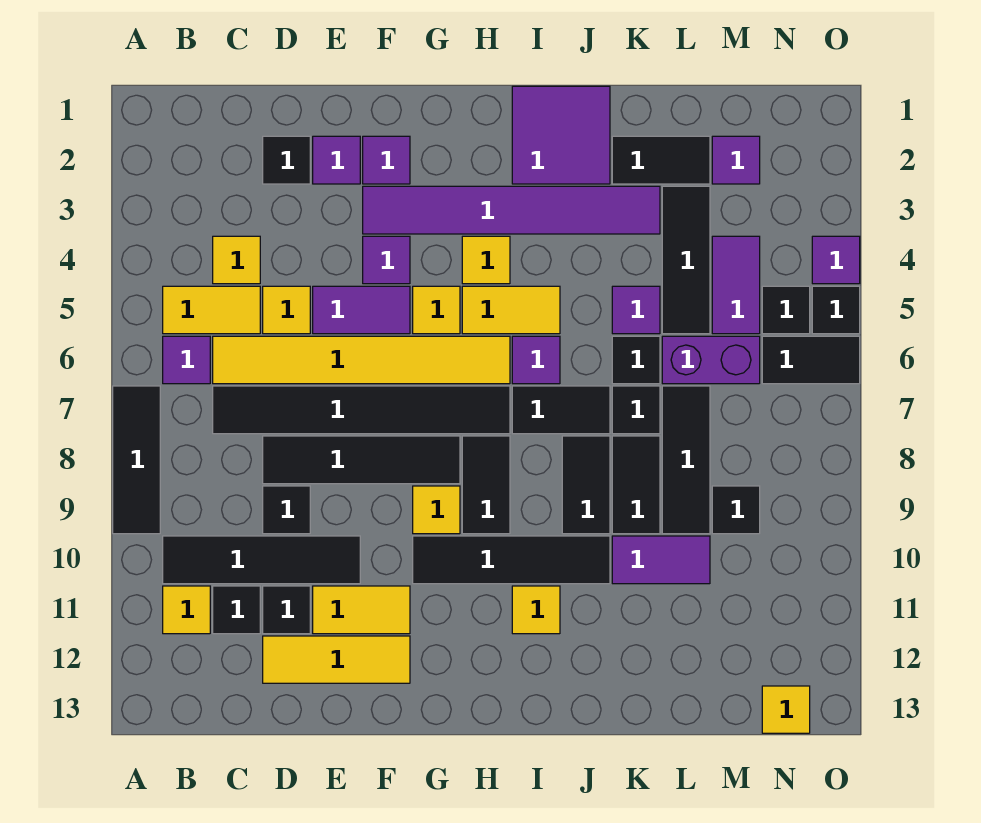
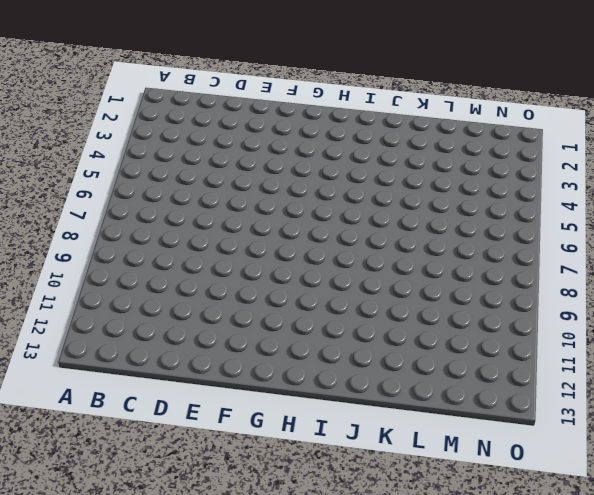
none -> black 1x3 tile [113,386,160,534]
none -> yellow 1x2 tile [163,286,260,334]
none -> purple 1x1 tile [163,336,210,384]
none -> black 1x4 tile [163,536,360,584]

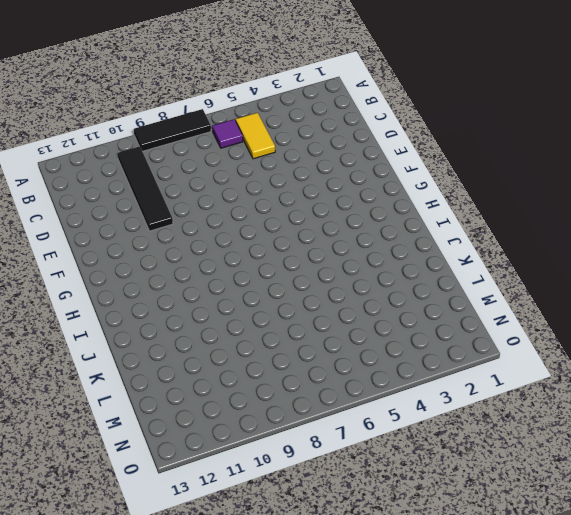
none -> yellow 1x1 tile [163,586,210,634]
none -> yellow 1x1 tile [213,236,260,284]
none -> yellow 1x6 tile [213,336,510,384]
none -> black 1x6 tile [213,386,510,434]

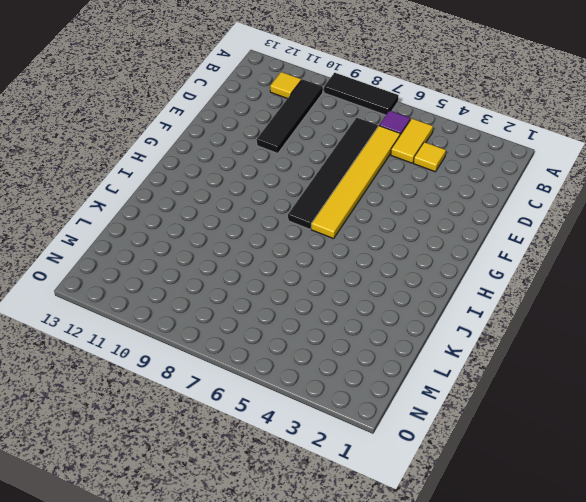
none -> black 1x1 tile [213,586,260,634]
none -> black 1x1 tile [263,136,310,184]
none -> yellow 1x1 tile [263,286,310,334]
none -> black 1x4 tile [263,436,460,484]

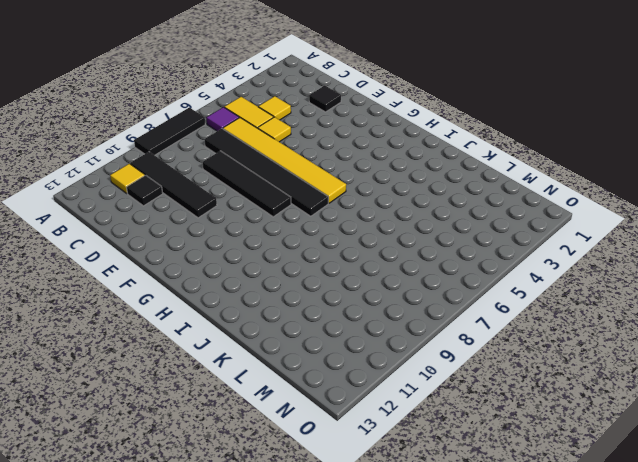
none -> black 1x1 tile [263,486,310,534]
none -> black 1x1 tile [263,586,310,634]
none -> yellow 1x3 tile [263,636,410,683]
none -> purple 1x1 tile [313,136,360,184]

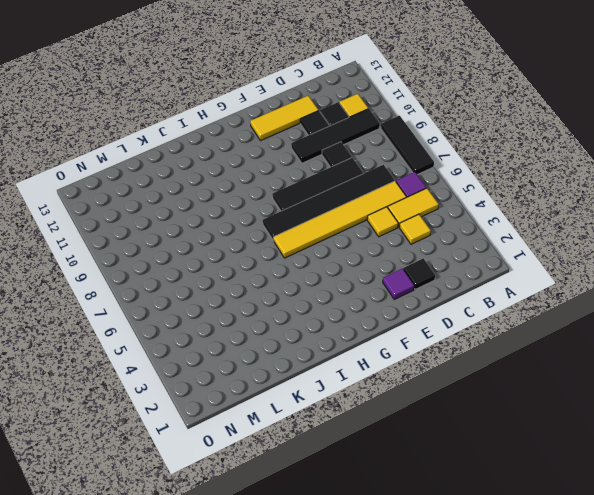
none -> purple 1x2 tile [313,286,410,334]
none -> yellow 1x2 tile [313,586,410,634]
none -> purple 1x1 tile [363,136,410,184]
none -> purple 1x6 tile [363,186,660,234]

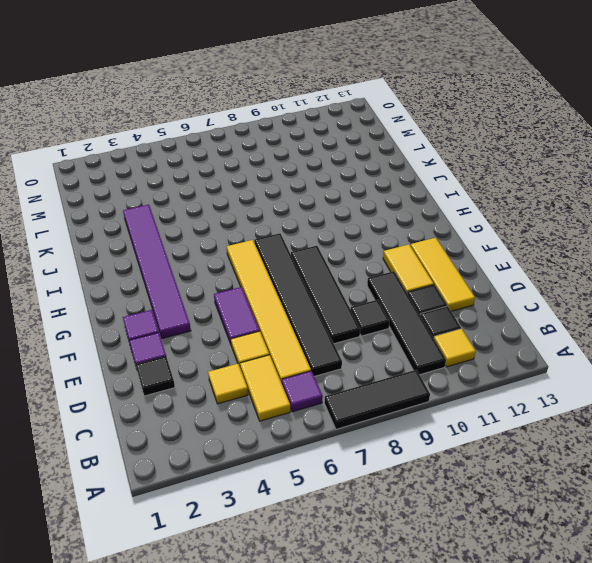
none -> purple 1x1 tile [363,236,410,284]
none -> yellow 1x1 tile [413,286,460,334]
none -> yellow 1x1 tile [413,486,460,534]
none -> black 1x4 tile [413,536,610,584]

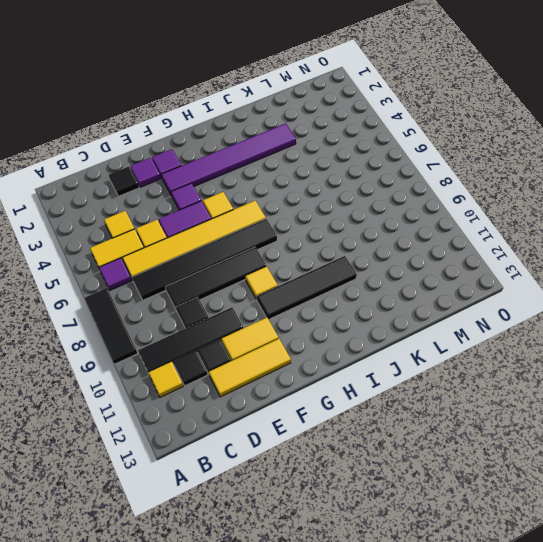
none -> yellow 1x1 tile [462,236,510,284]
none -> yellow 1x2 tile [462,286,560,334]
none -> black 1x2 tile [462,436,510,534]
none -> purple 2x2 tile [512,86,610,184]

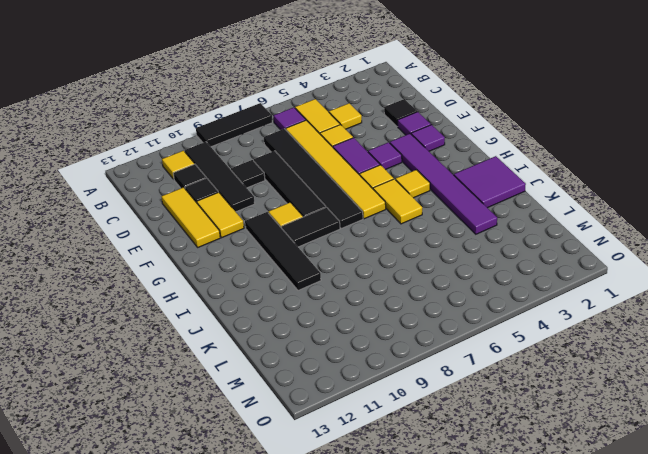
none -> purple 1x1 tile [512,336,560,384]
none -> black 1x2 tile [512,386,610,434]
none -> yellow 1x1 tile [512,586,560,634]
none -> black 1x2 tile [562,436,610,534]

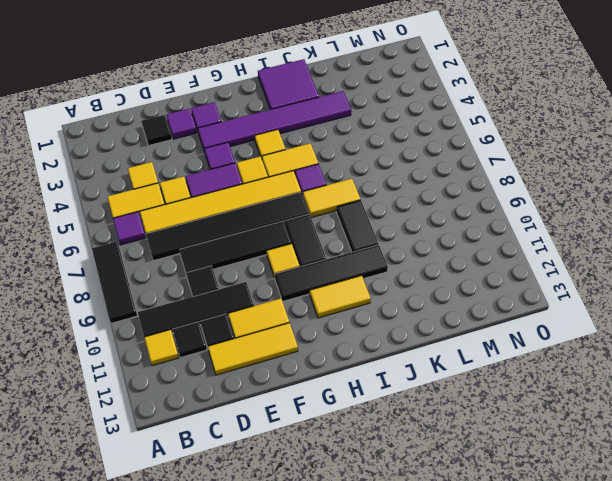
yellow 1x2 tile [310,276,371,318] -> yellow 1x1 tile [512,586,560,634]
yellow 1x2 tile [303,179,360,218] -> black 1x2 tile [512,386,610,434]
none -> black 1x2 tile [612,136,710,184]
none -> purple 1x1 tile [612,286,660,334]
none -> black 1x1 tile [612,336,660,384]
none -> black 1x1 tile [612,386,660,434]

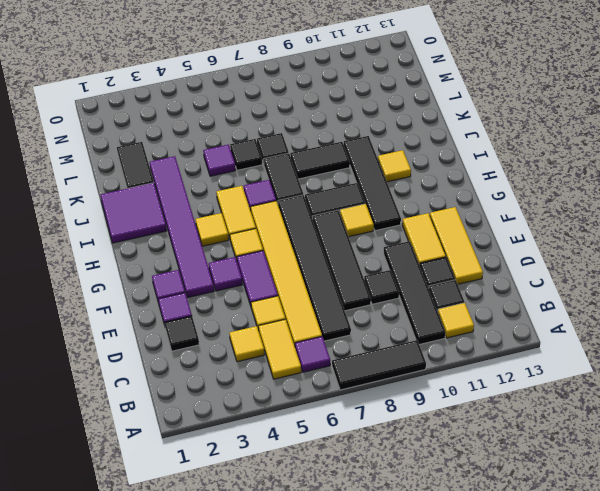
none -> black 1x2 tile [612,436,660,534]
none -> purple 1x2 tile [612,536,710,584]
none -> black 1x3 tile [662,186,710,334]
none -> purple 1x2 brick [662,336,760,384]

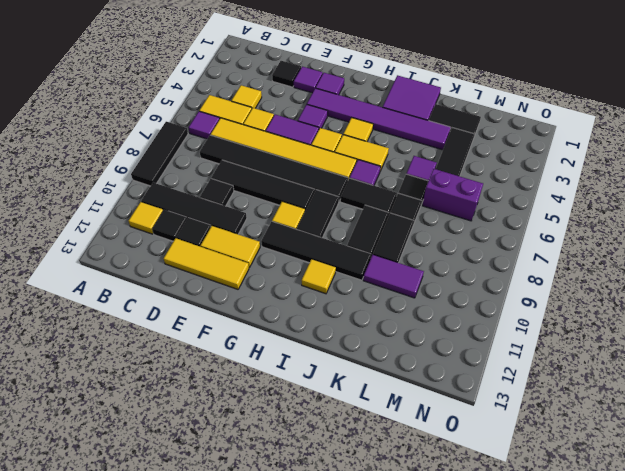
none -> black 1x3 tile [662,386,710,534]
none -> purple 1x1 tile [712,136,760,184]
none -> purple 1x2 tile [712,236,760,334]
none -> black 1x1 tile [712,486,760,534]

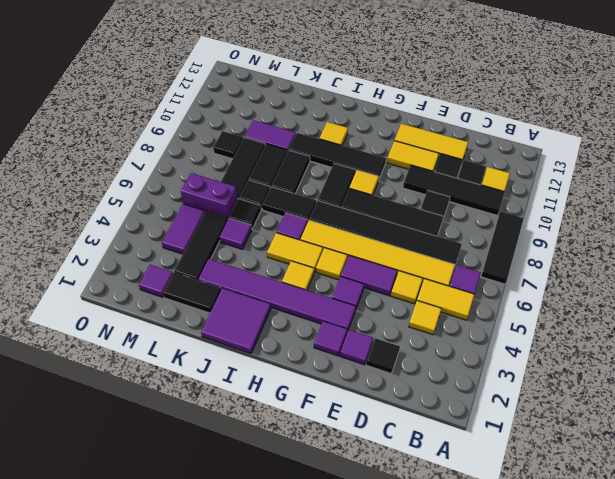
none -> black 1x1 tile [762,286,810,334]
none -> black 1x2 tile [762,336,860,384]
none -> yellow 1x1 tile [762,686,810,733]
none -> purple 1x1 tile [812,236,860,284]

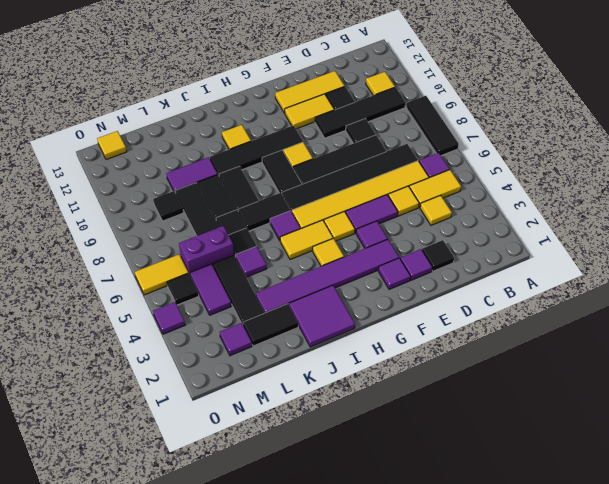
yellow 1x2 tile [135,254,188,295] -> black 1x2 tile [762,336,860,384]
none -> black 1x1 tile [213,586,260,634]
none -> black 1x1 tile [812,286,860,334]

